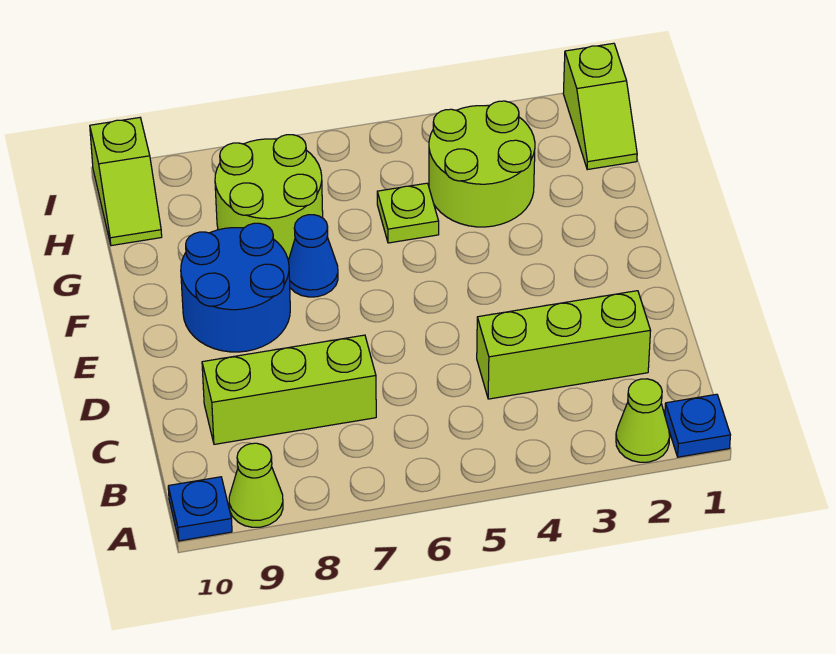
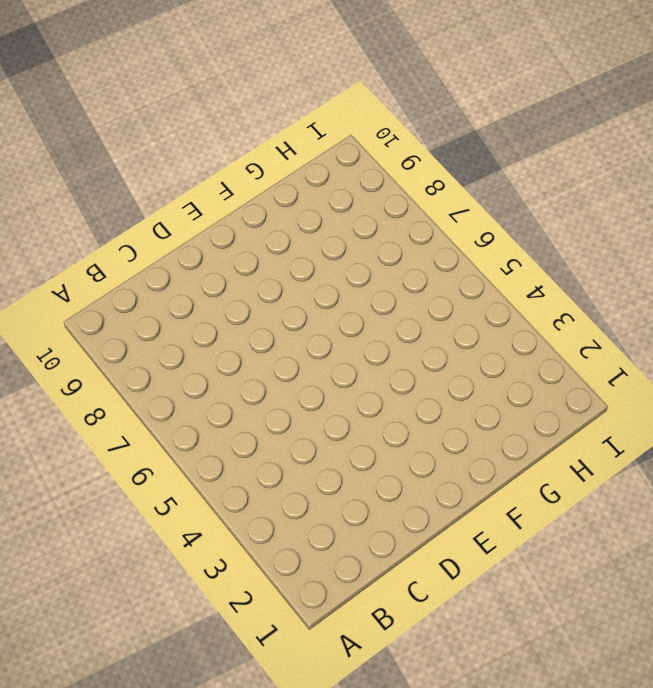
none -> blue 1x1 plate [665,394,730,457]
none -> lime 1x1 cone [616,379,670,462]
none -> lime 1x1 cone [229,443,283,527]

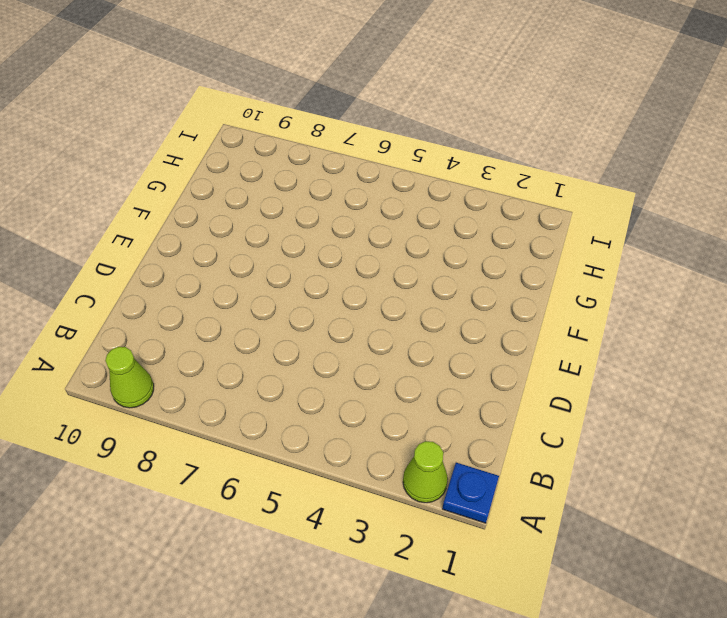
none -> blue 1x1 plate [168,477,232,541]
none -> lime 1x3 brick [477,291,651,399]
none -> lime 1x3 brick [202,335,376,444]

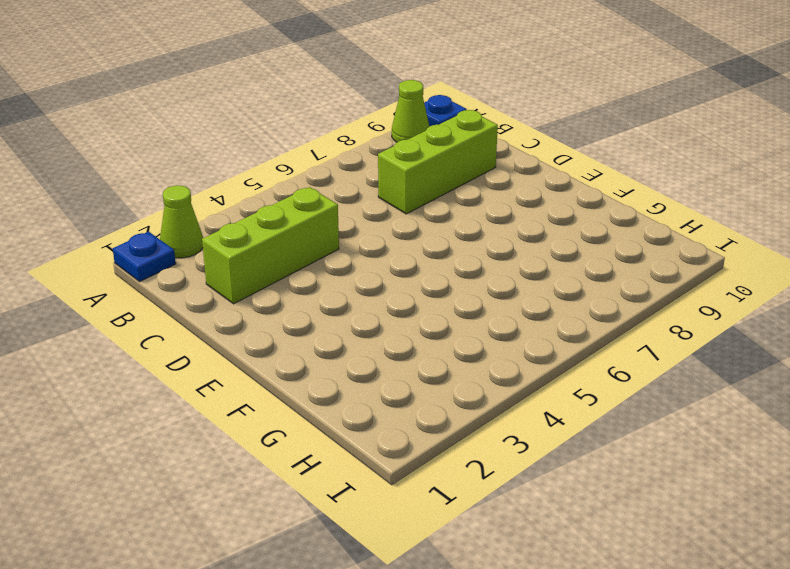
none -> blue 2x2 round brick [181,223,290,352]
none -> blue 1x1 cone [288,215,338,297]
none -> lime 2x2 round brick [429,101,535,227]

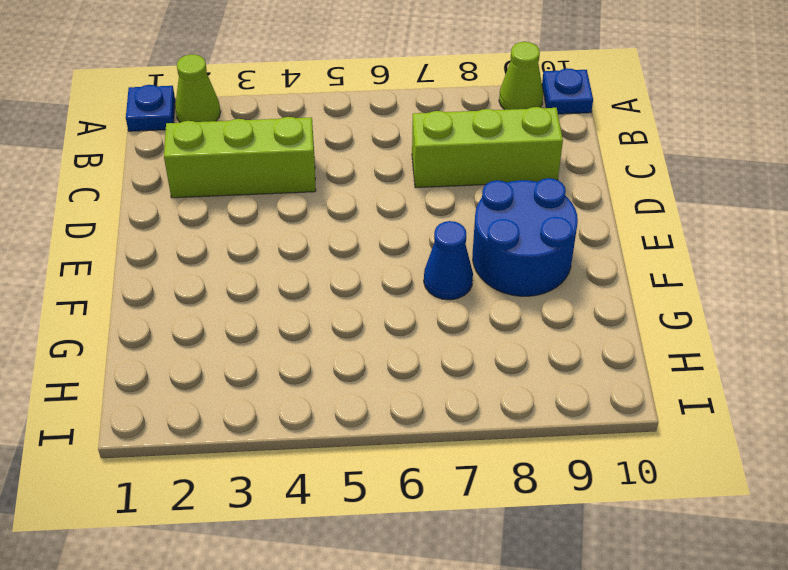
none -> lime 2x2 round brick [429,101,535,227]
none -> lime 1x1 plate [377,183,439,243]
none -> lime 2x2 round brick [215,135,323,258]

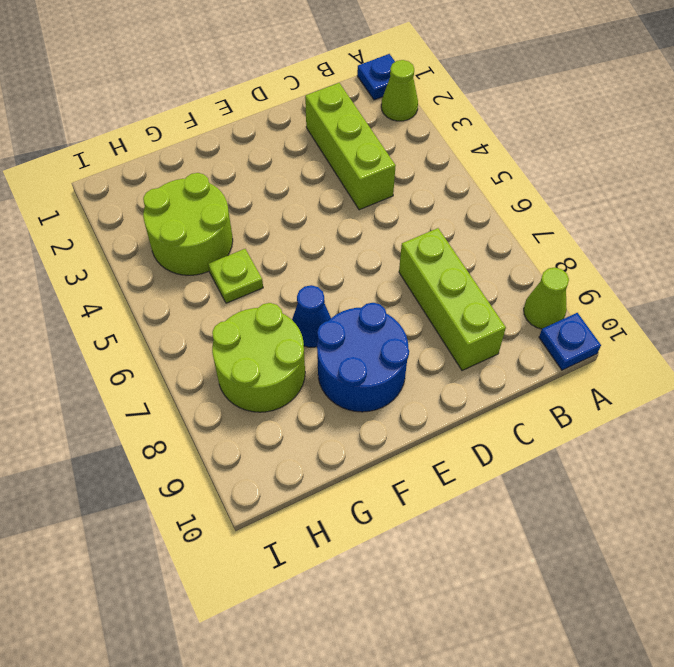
none -> lime 1x2 slope [563,43,637,170]
none -> lime 1x2 slope [90,118,162,246]

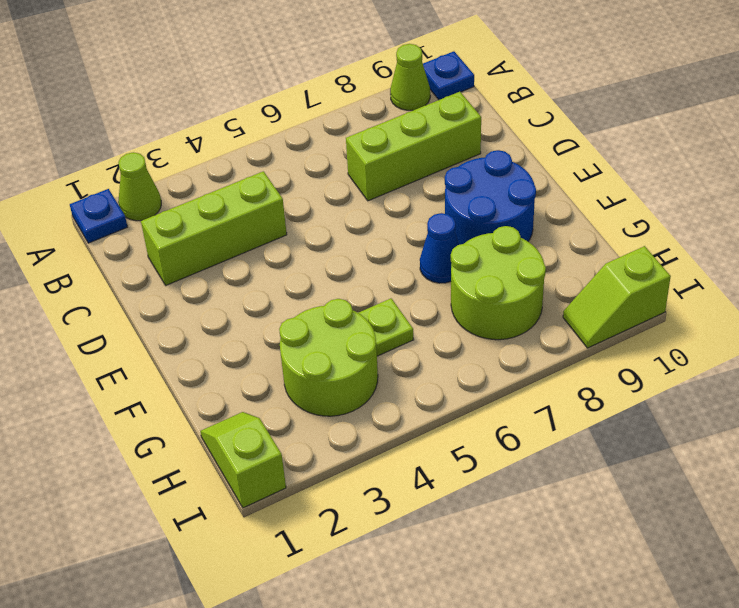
lime 1x2 slope [563,246,671,348] -> lime 1x2 slope turned to [90,118,162,246]

